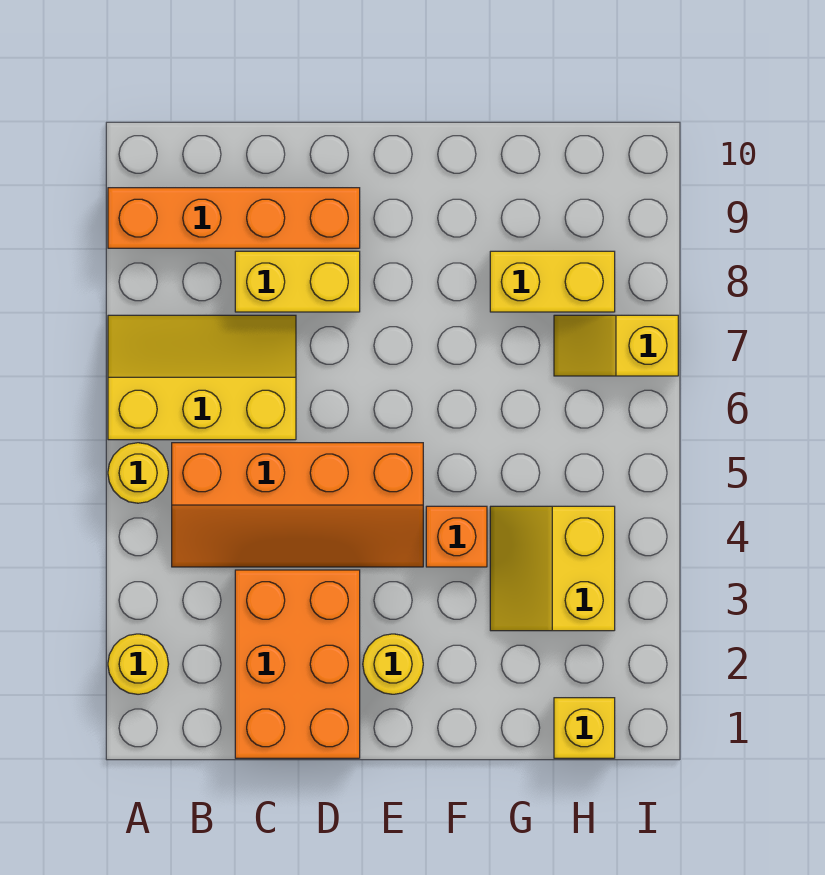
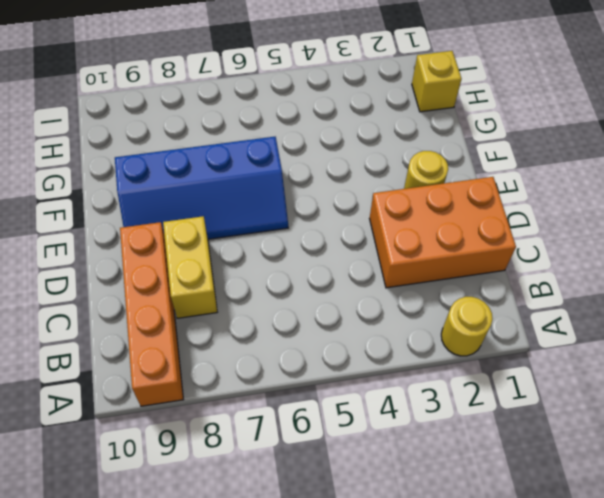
blue 2x4 slope [115,137,288,239] -> none
none -> yellow 1x1 round brick [108,443,168,503]
none -> yellow 2x3 slope [108,315,296,440]
none -> orange 2x4 slope [172,443,423,567]

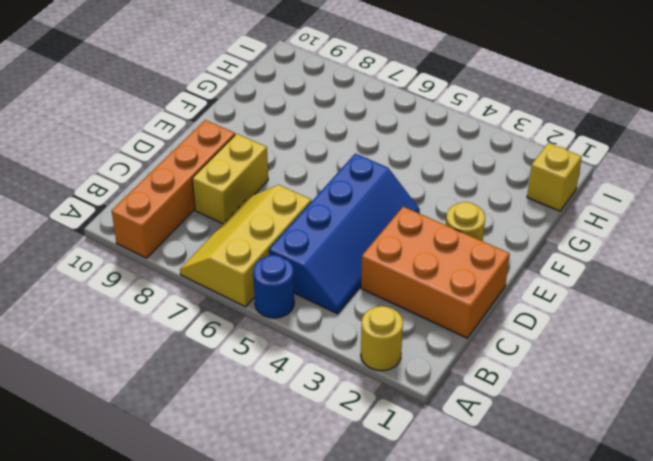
blue 1x1 round brick [253,255,294,318] -> yellow 1x1 round brick [108,443,168,503]
blue 2x4 slope [269,154,420,314] -> orange 2x4 slope [172,443,423,567]
none -> orange 1x1 brick [426,506,487,567]
none -> yellow 2x2 slope [490,506,615,631]
none -> yellow 1x2 brick [490,251,615,312]

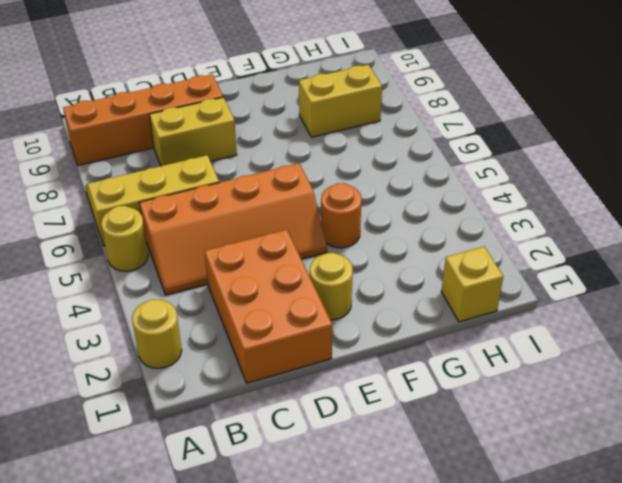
orange 1x1 round brick [321,183,362,248] -> orange 1x1 brick [426,506,487,567]
none -> yellow 2x2 slope [490,506,615,631]
none -> yellow 1x2 slope [554,315,678,376]

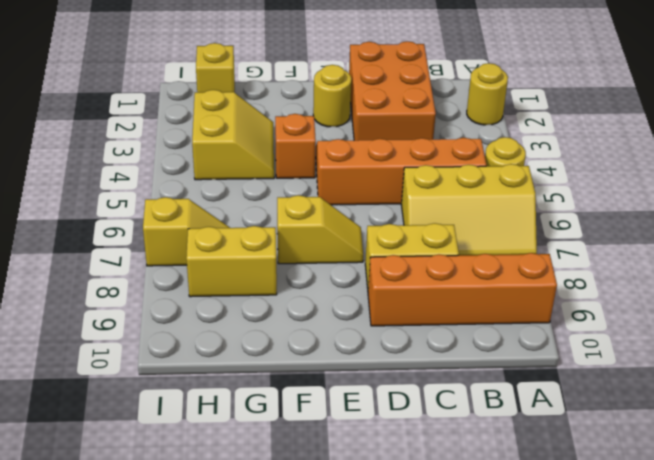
yellow 1x2 slope [277,195,363,264] -> none

